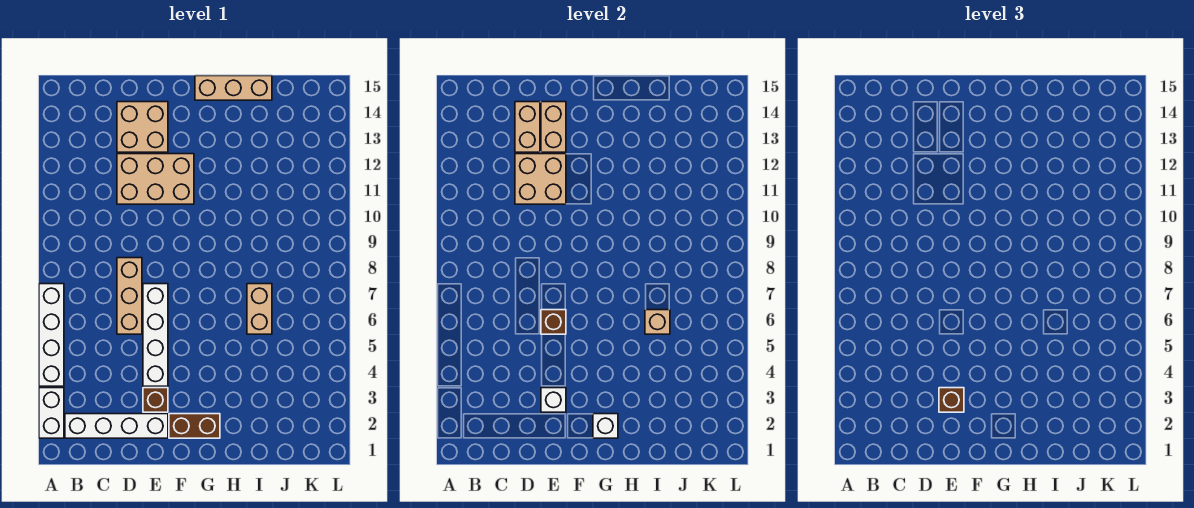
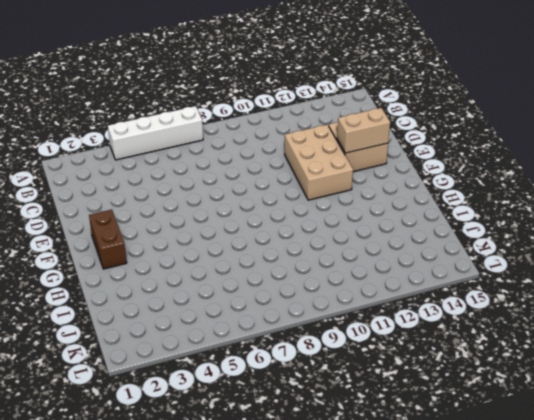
none -> white 1x2 brick [39,388,64,438]
none -> white 1x4 brick [65,414,168,438]
none -> tan 1x3 brick [117,258,142,334]

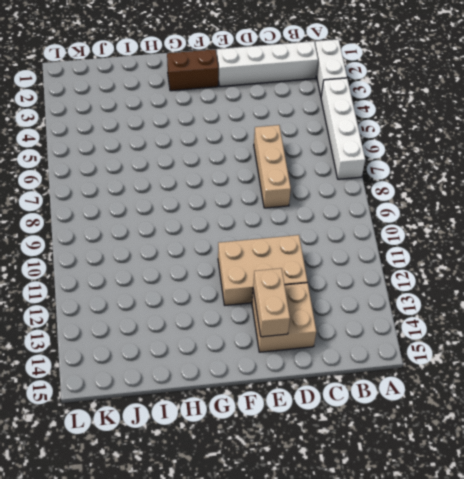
none -> brown 1x1 brick [143,388,168,412]
none -> white 1x4 brick [143,284,168,386]
none -> tan 1x3 brick [195,76,272,100]

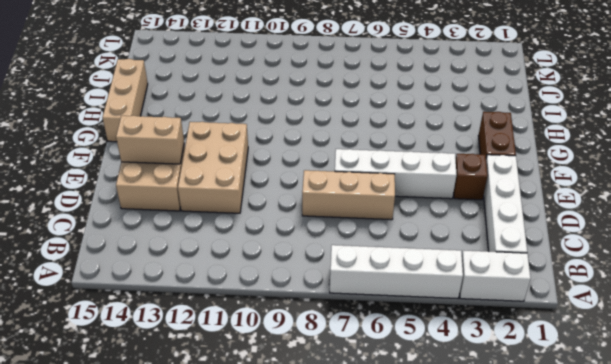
none -> tan 1x2 brick [247,284,272,334]
none -> tan 2x2 brick [515,154,566,204]
none -> tan 1x2 brick [515,102,540,152]

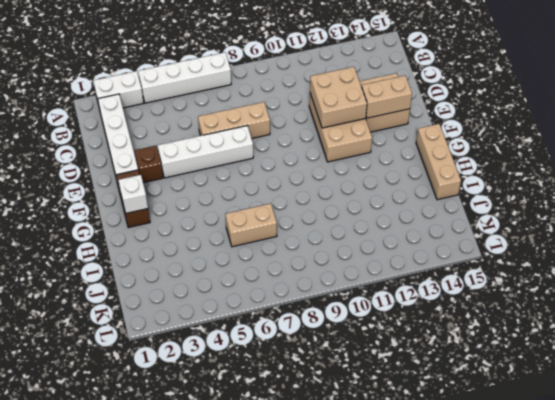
none -> tan 1x2 brick [515,102,540,152]
none -> white 1x1 brick [541,388,566,412]
none -> brown 1x1 brick [541,310,566,334]

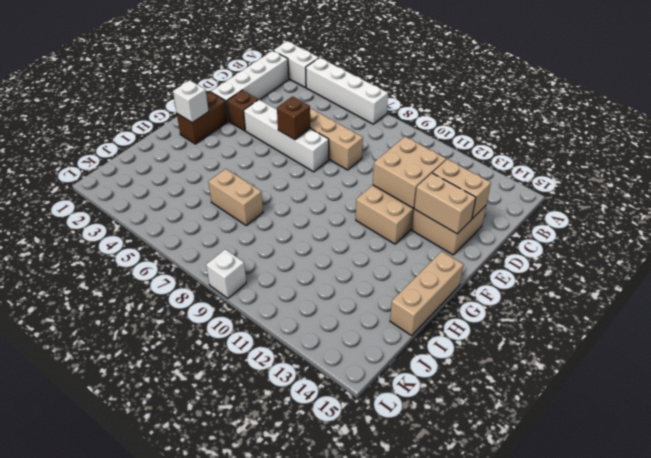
white 1x1 brick [206,249,246,298] -> white 1x1 brick moved to [541,388,566,412]
none -> tan 1x1 brick [645,310,670,334]
none -> brown 1x1 brick [939,388,964,412]

